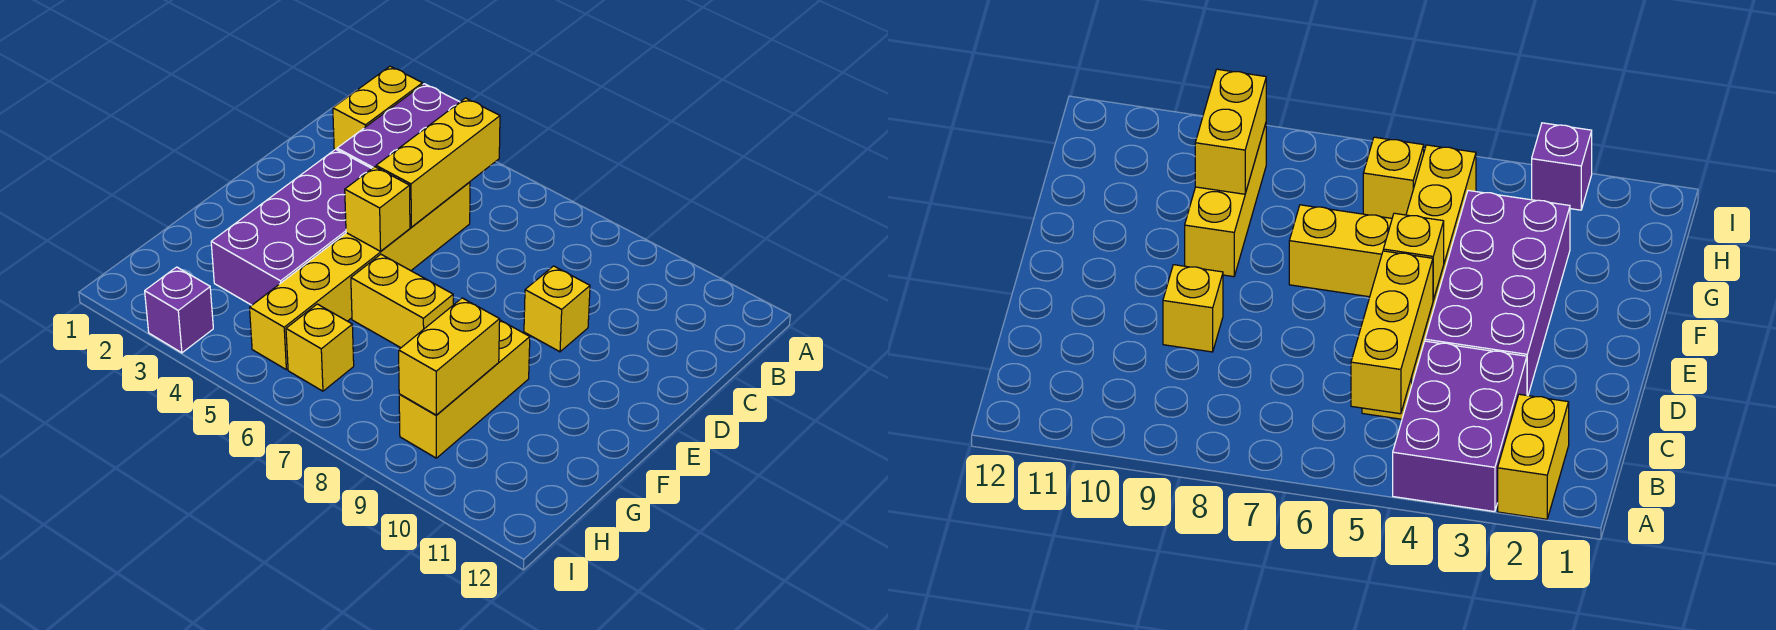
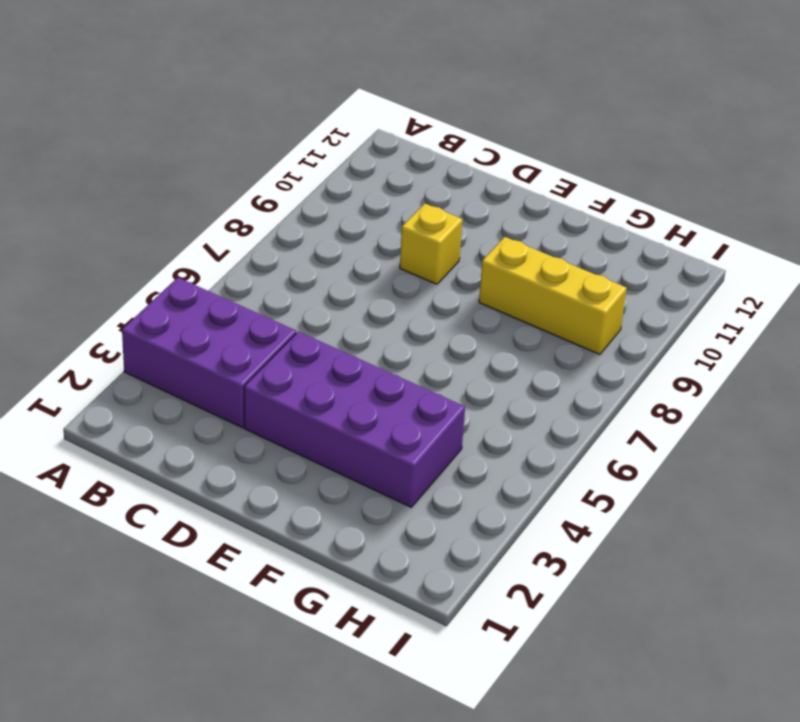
none -> yellow 1x2 brick [333,66,423,150]
none -> yellow 1x6 brick [250,182,470,370]
none -> yellow 1x2 brick [351,254,453,348]

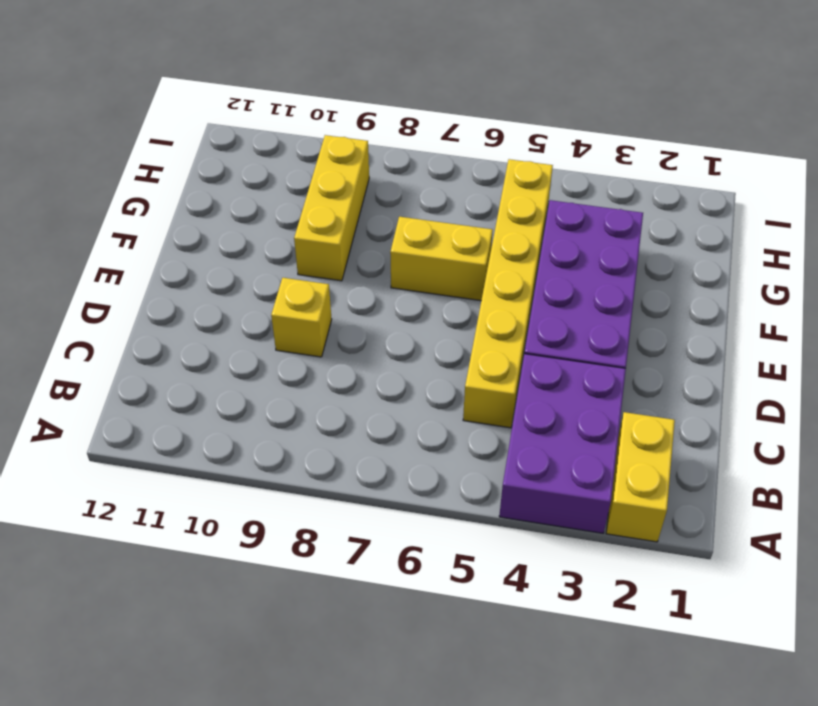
none -> yellow 1x1 brick [286,304,354,391]
none -> purple 1x1 brick [145,267,213,353]
none -> yellow 1x3 brick [376,98,500,227]

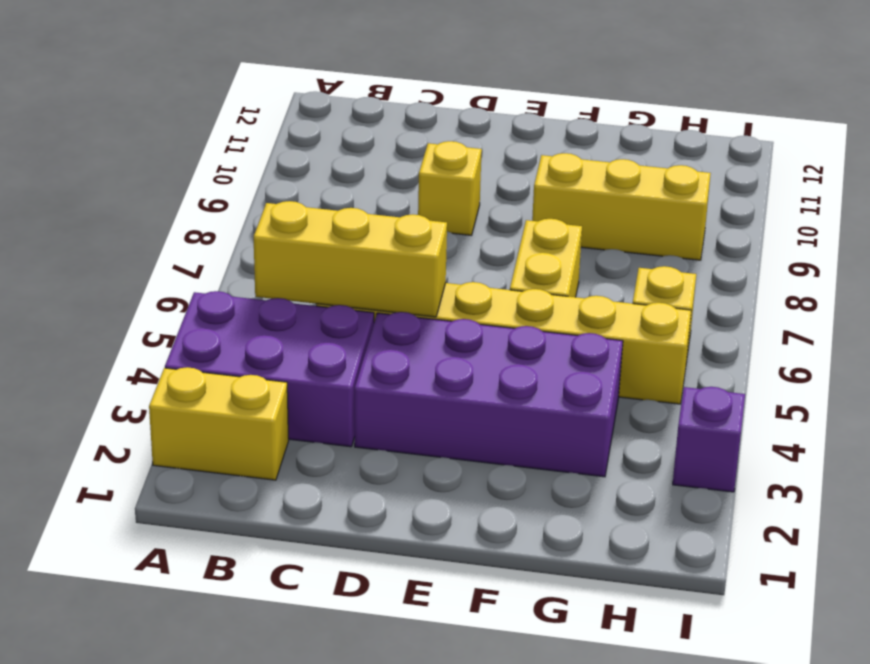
none -> yellow 1x1 brick [345,167,410,251]
none -> yellow 1x2 brick [399,298,500,415]

